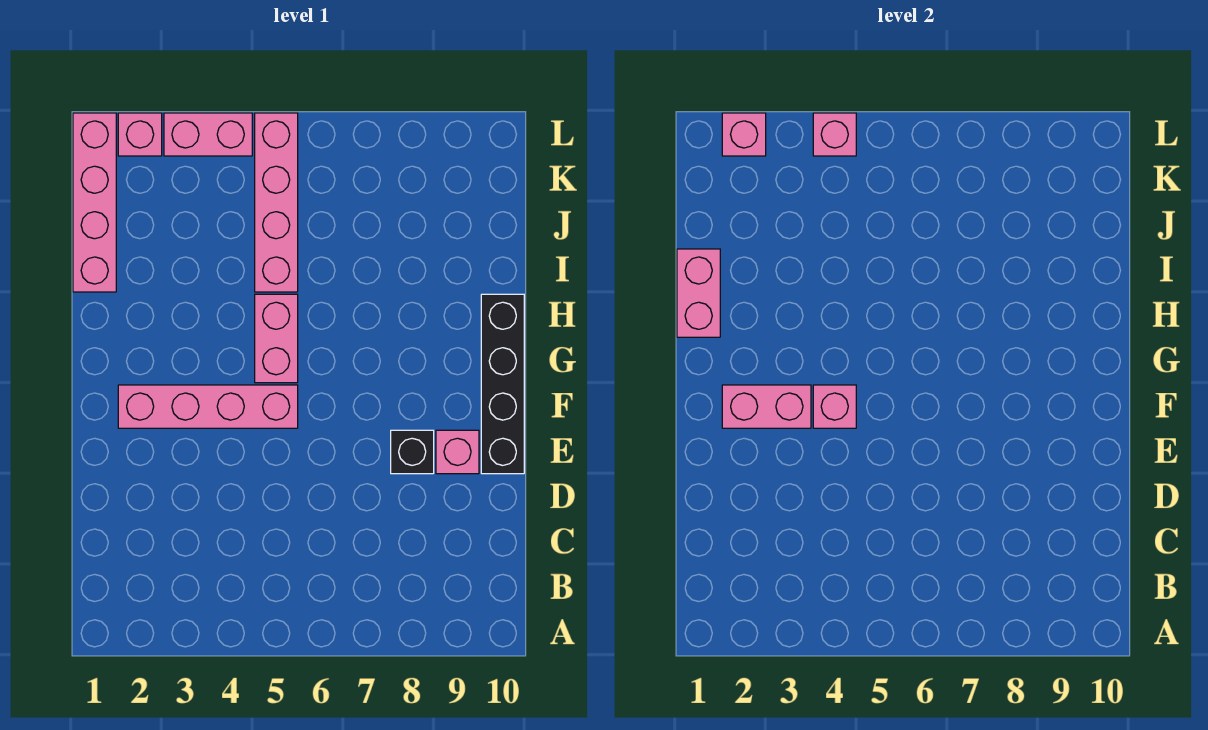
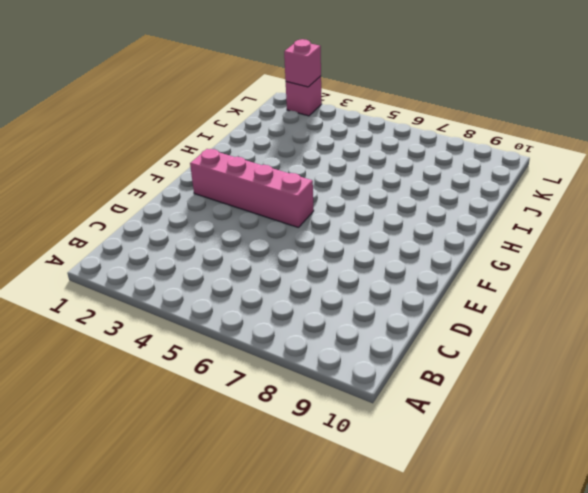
none -> black 1x1 brick [391,430,434,474]
none -> pink 1x1 brick [436,430,479,474]
none -> black 1x4 brick [481,294,524,474]

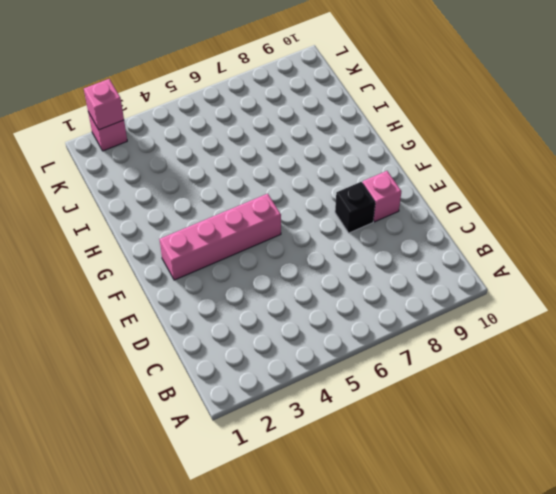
none -> black 1x4 brick [481,294,524,474]
none -> pink 1x2 brick [255,294,298,383]
none -> pink 1x4 brick [73,113,116,292]

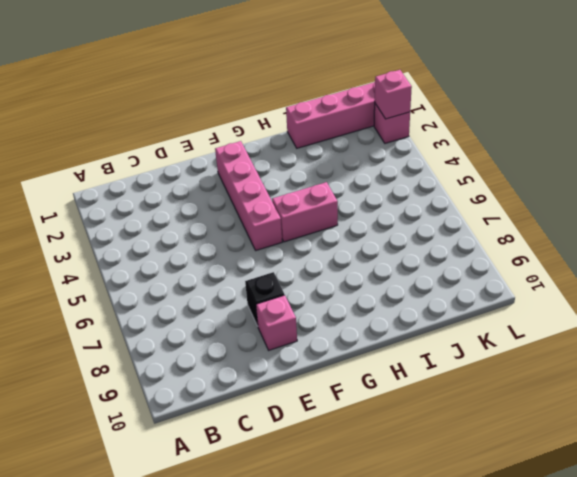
none -> black 1x4 brick [481,294,524,474]
none -> pink 1x4 brick [255,113,298,292]
none -> pink 1x2 brick [164,113,252,156]

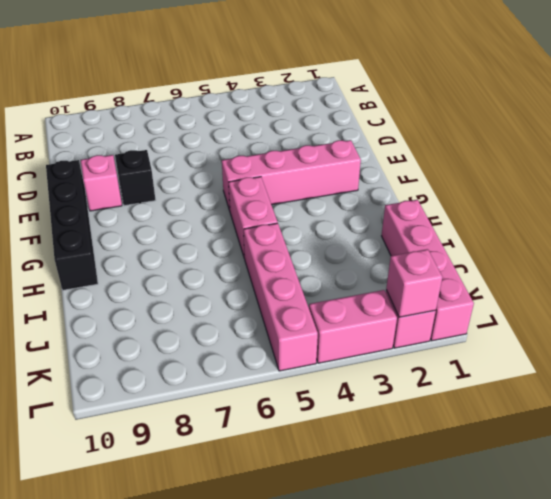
none -> pink 1x2 brick [722,385,811,428]
none -> pink 1x1 brick [813,385,856,428]
none -> pink 1x2 brick [677,249,720,337]

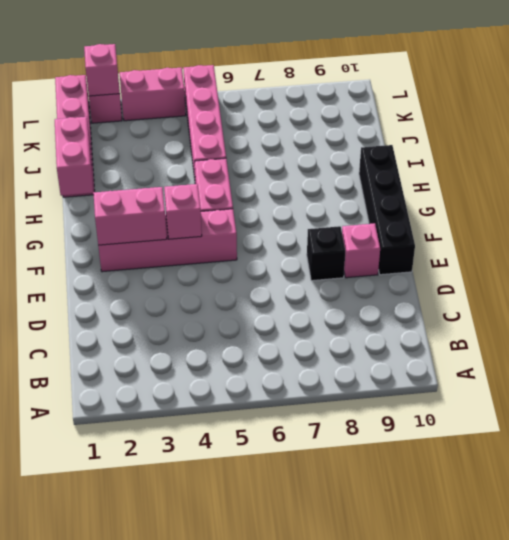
none -> pink 1x1 brick [813,113,856,156]

